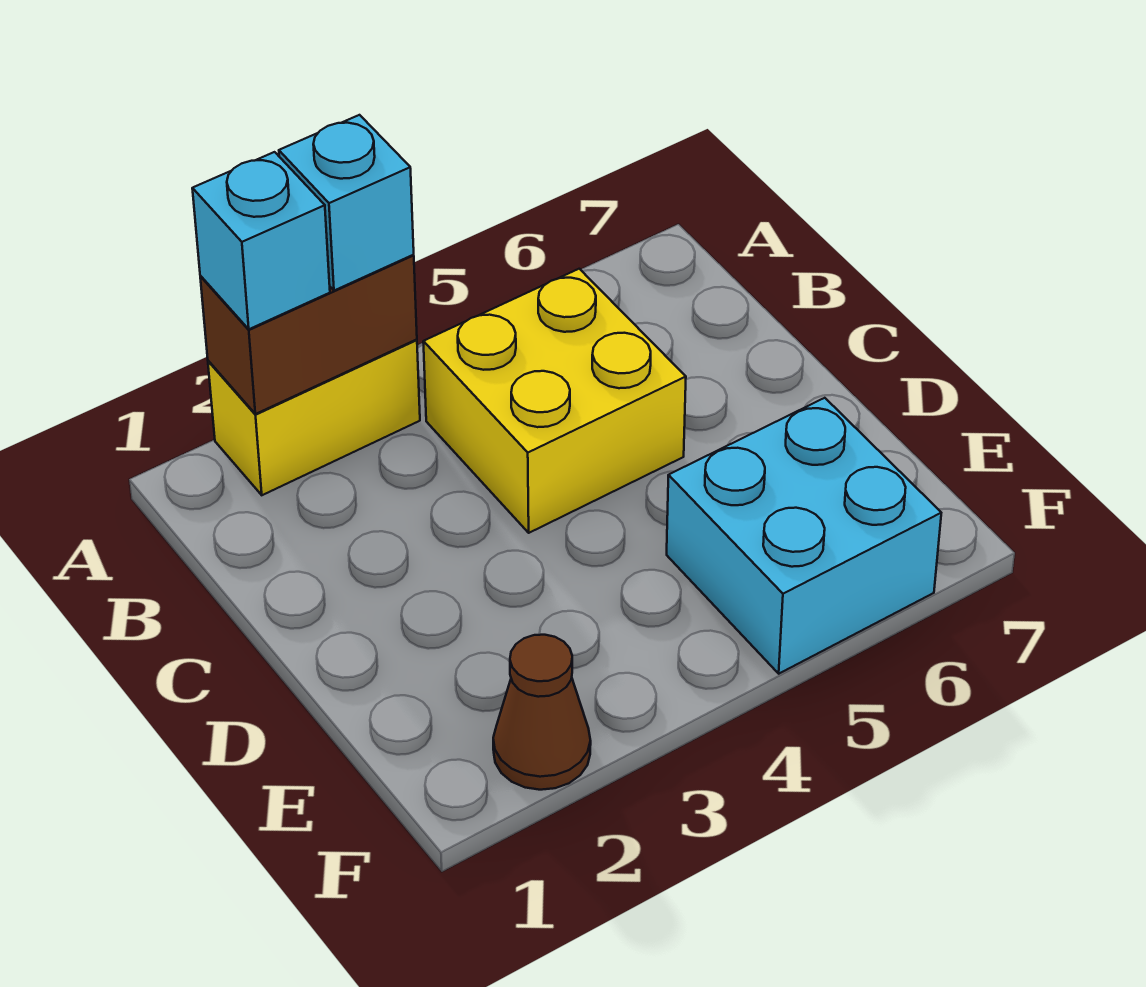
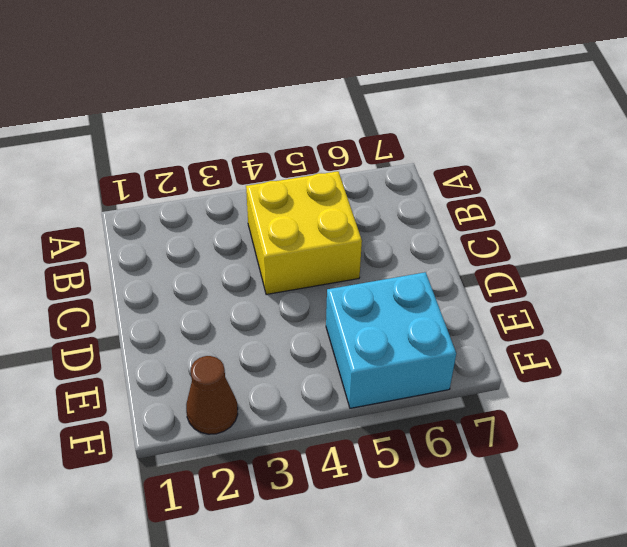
none -> yellow 1x2 brick [208,340,420,495]
none -> brown 1x2 brick [200,255,417,414]

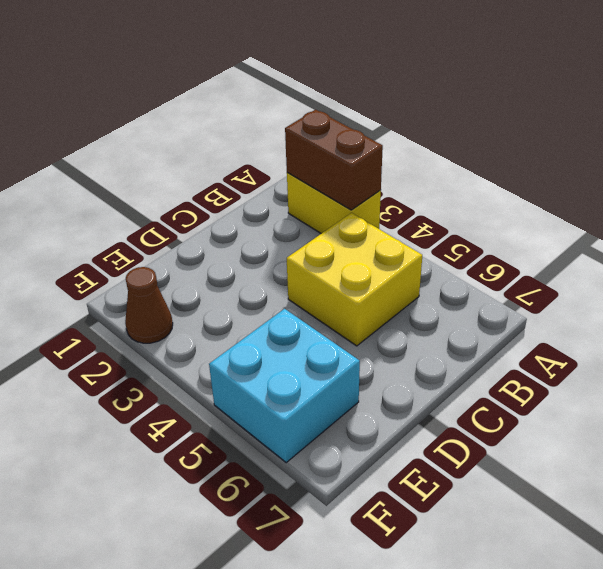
none -> cyan 1x1 brick [192,152,330,329]
none -> cyan 1x1 brick [279,115,414,291]

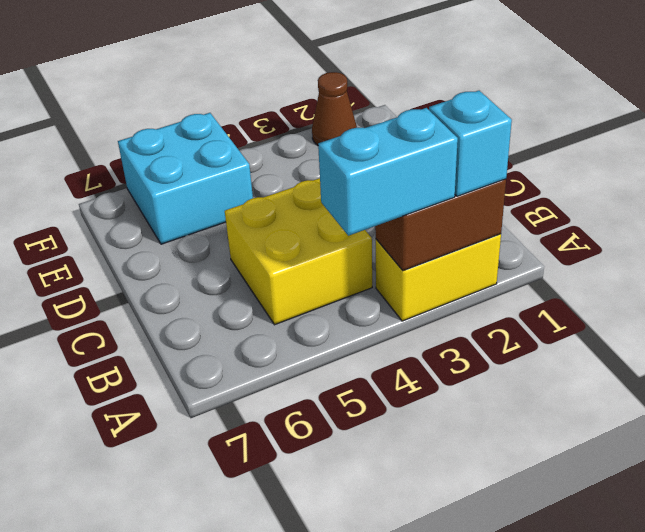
cyan 1x2 brick [318,108,458,236] -> cyan 1x1 brick [279,115,414,291]

